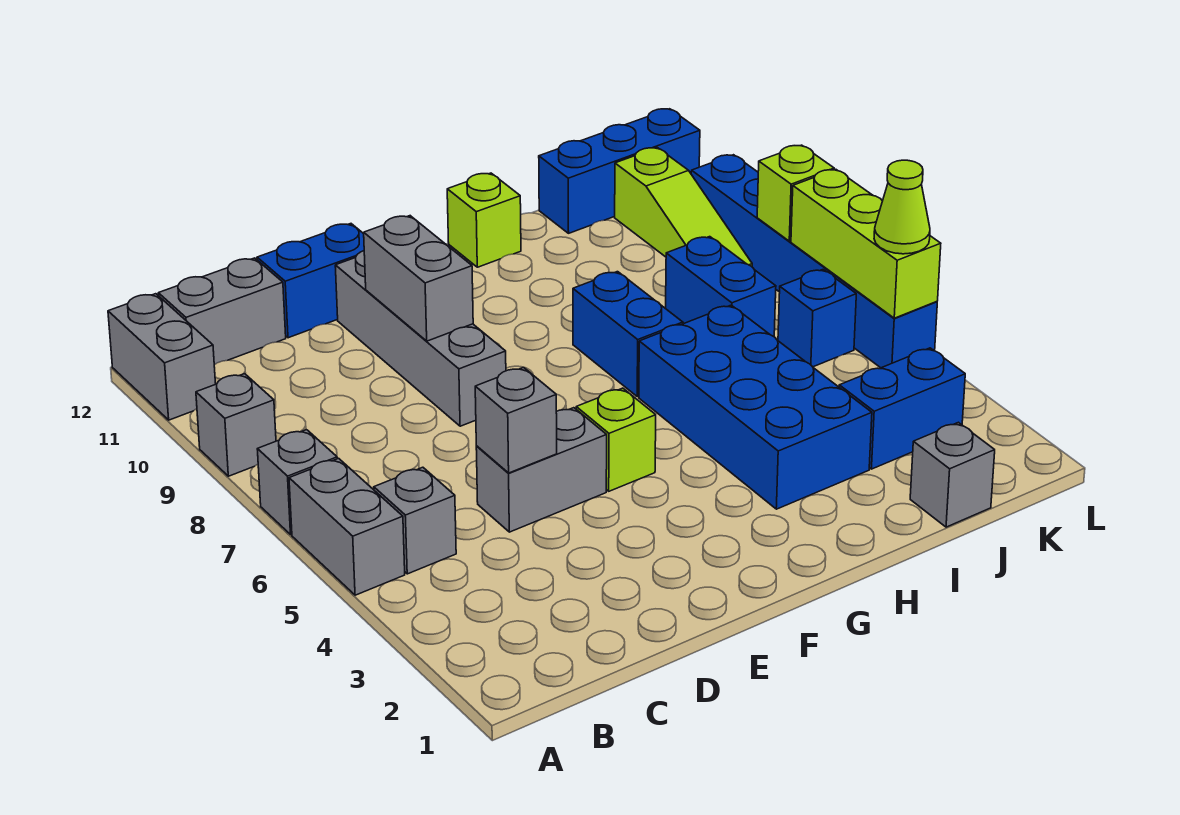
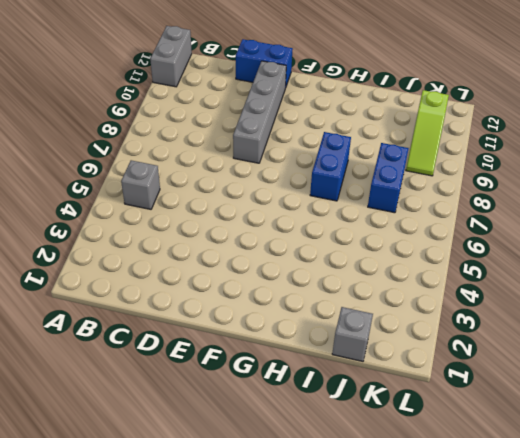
none -> grey 1x2 brick [289,458,405,595]
none -> grey 1x1 brick [257,430,337,534]
none -> grey 1x1 brick [196,374,276,476]

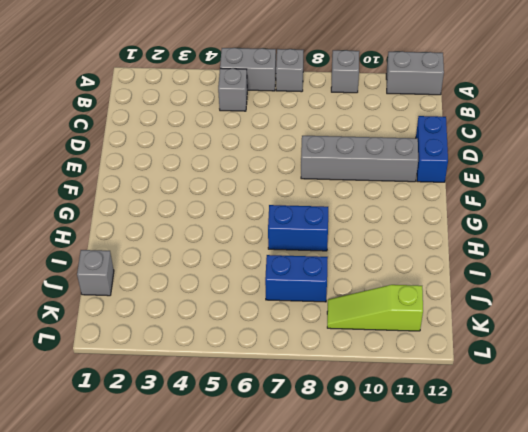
none -> grey 1x2 brick [158,258,286,365]
none -> grey 1x2 brick [476,408,607,532]
none -> lime 1x1 brick [576,388,656,491]

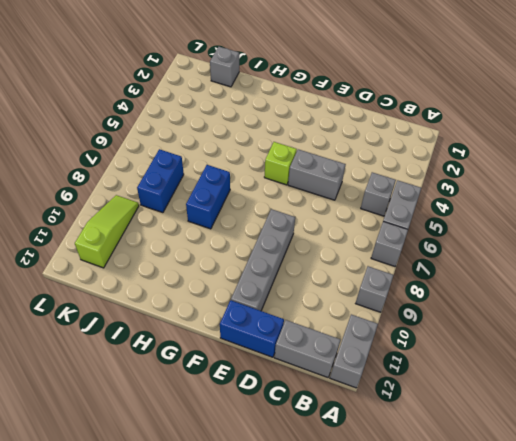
none -> blue 2x4 brick [639,305,872,509]
none -> lime 1x1 brick [447,173,521,267]
none -> blue 1x2 brick [839,348,965,469]

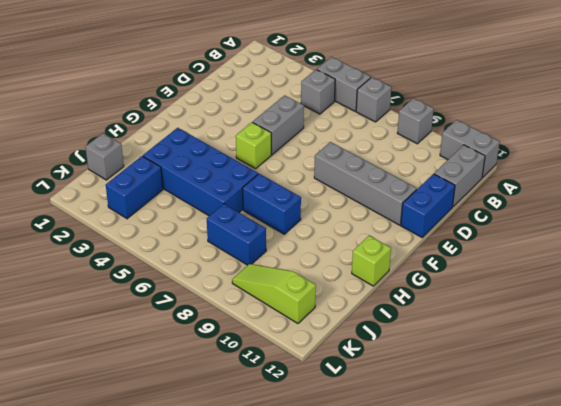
none -> blue 1x3 brick [539,109,700,233]
none -> blue 1x1 brick [778,270,856,367]
none -> blue 1x6 brick [691,155,937,368]

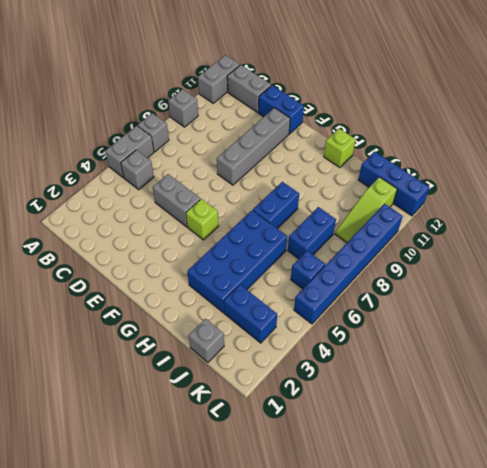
none -> grey 1x1 brick [475,367,557,473]
none -> grey 1x2 brick [364,216,473,341]
none -> lime 1x3 brick [791,169,941,318]

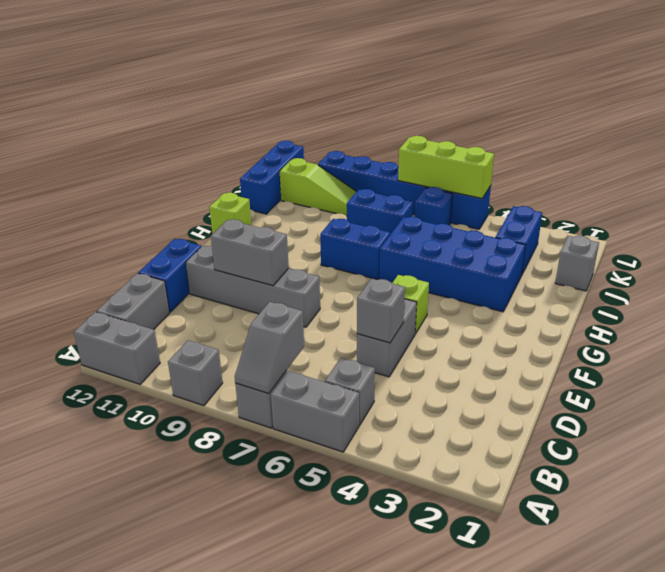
grey 1x2 slope [235,302,304,394] -> none
none -> lime 1x1 brick [757,145,834,241]
none -> lime 1x1 cone [874,160,930,254]

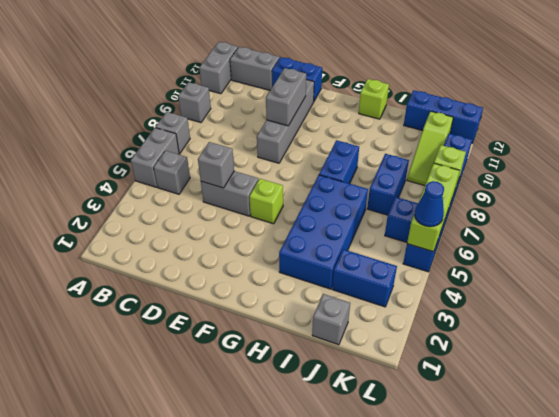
blue 1x1 cone [415,181,444,227] -> lime 1x1 cone [874,160,930,254]

